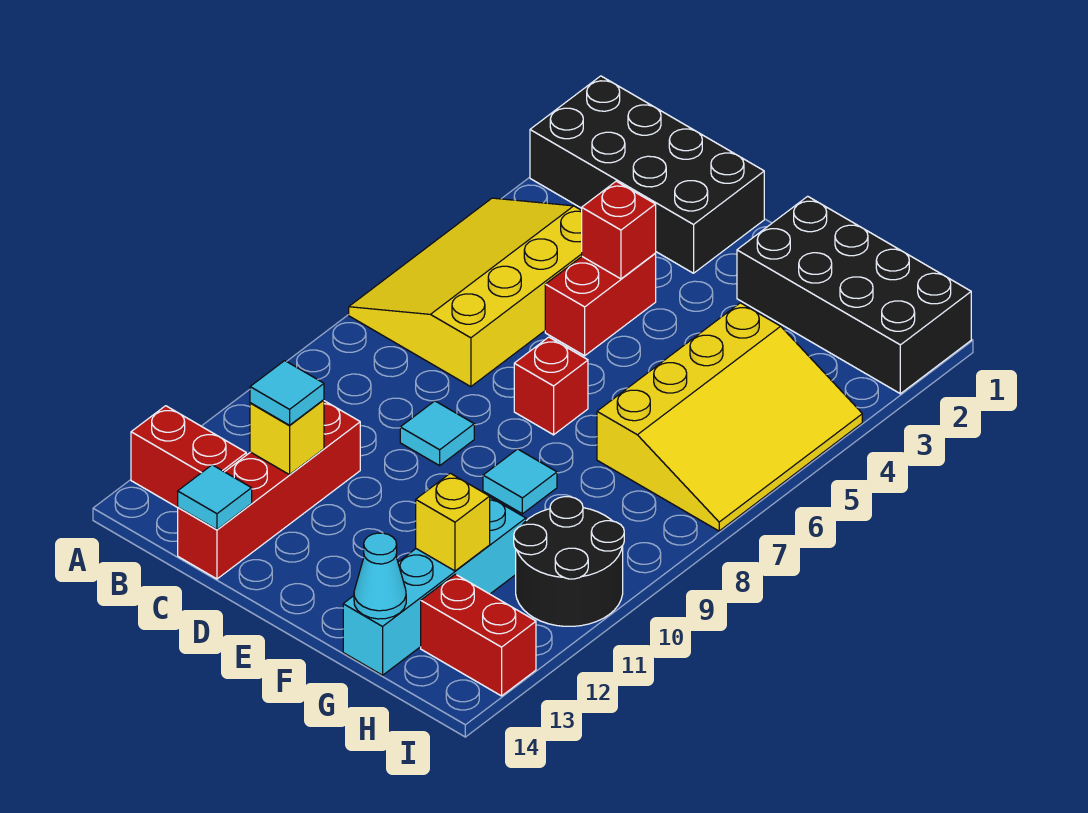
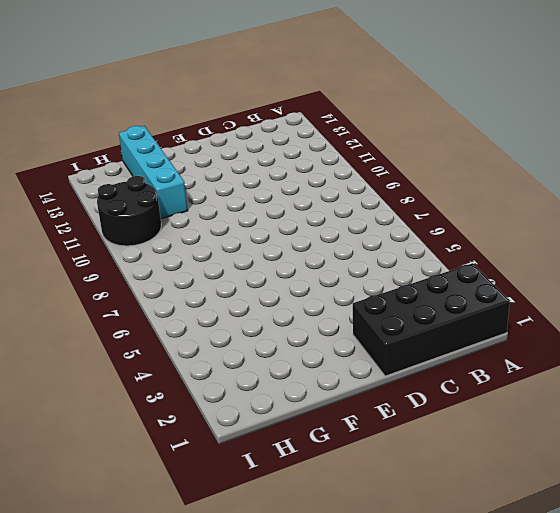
none -> yellow 3x4 slope [349,198,582,387]
none -> red 1x2 brick [131,406,246,508]
none -> red 1x4 brick [178,401,360,579]

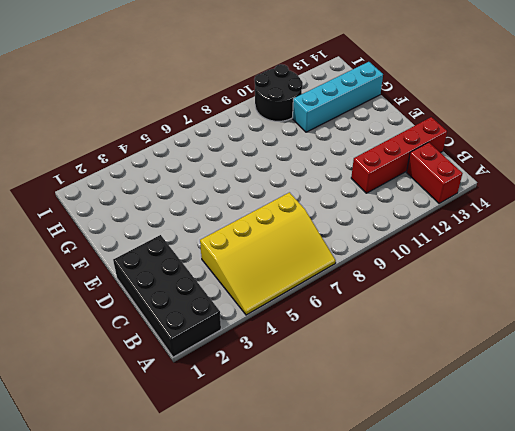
none -> red 1x2 brick [545,254,656,356]
none -> cyan 1x1 tile [400,401,474,466]
none -> red 1x1 brick [514,337,588,435]

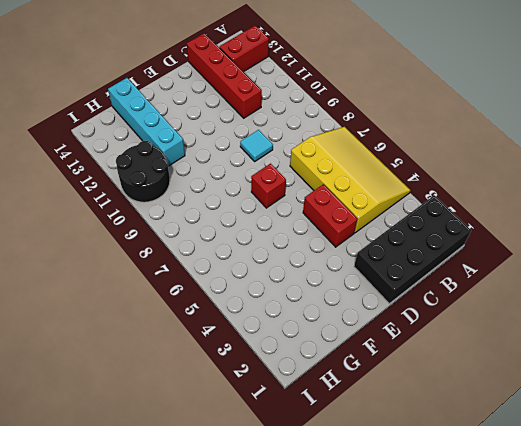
none -> black 2x4 brick [737,196,971,394]
none -> cyan 1x1 tile [483,449,557,514]
none -> yellow 3x4 slope [597,303,862,531]

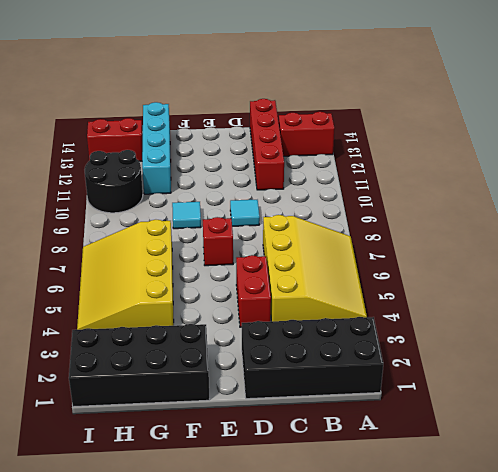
none -> yellow 1x1 brick [250,400,324,475]
none -> cyan 1x1 tile [178,465,252,530]
none -> red 1x1 brick [582,181,656,279]

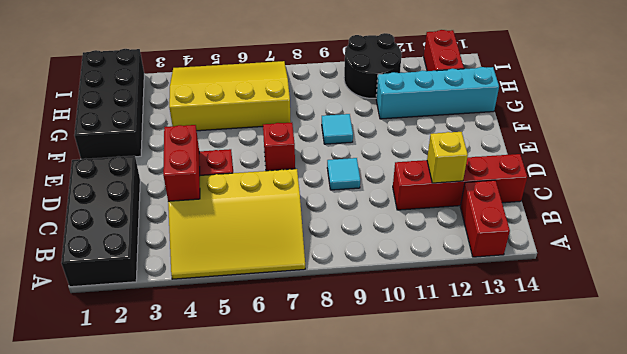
red 1x2 brick [163,125,200,201] -> red 1x1 brick [582,181,656,279]
none -> cyan 1x1 tile [178,465,252,530]
none -> yellow 1x1 brick [416,473,490,571]
none -> cyan 1x1 cone [354,533,406,619]

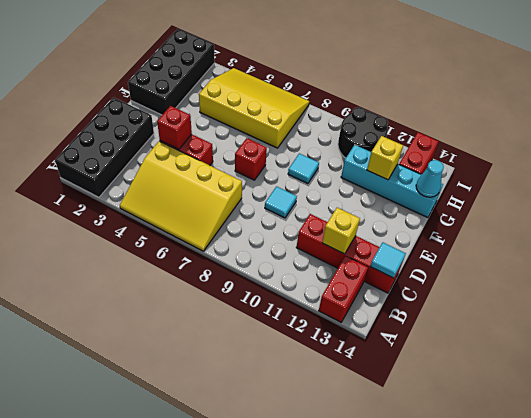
none -> cyan 1x1 tile [250,361,324,425]

